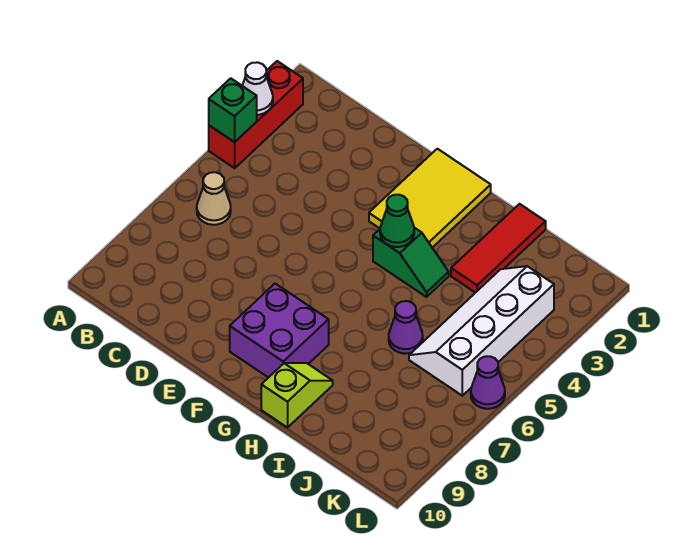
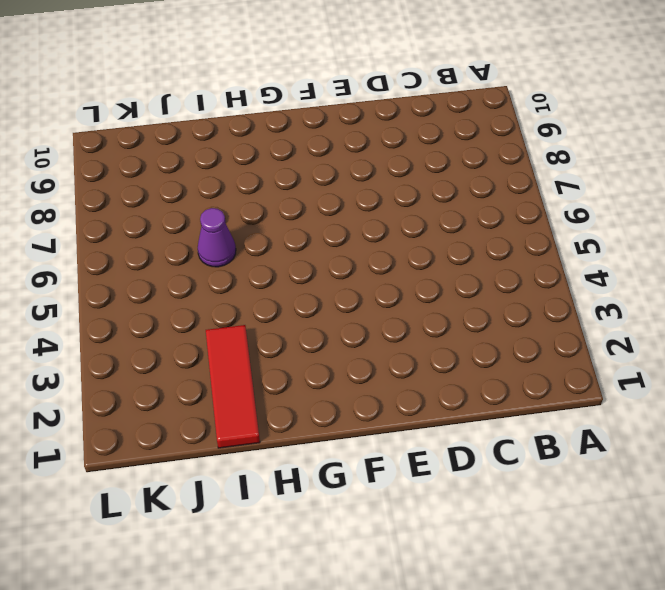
none -> red 1x3 brick [209,61,303,168]
none -> tan 1x1 cone [197,172,231,225]
none -> yellow 2x3 tile [369,149,491,248]

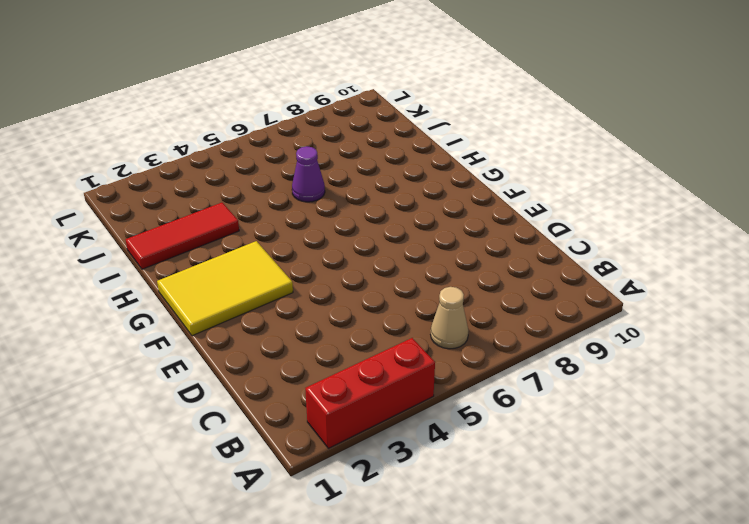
none -> purple 2x2 brick [230,284,329,378]
none -> green 1x2 slope [373,228,449,297]
none -> lime 1x2 slope [261,363,333,428]

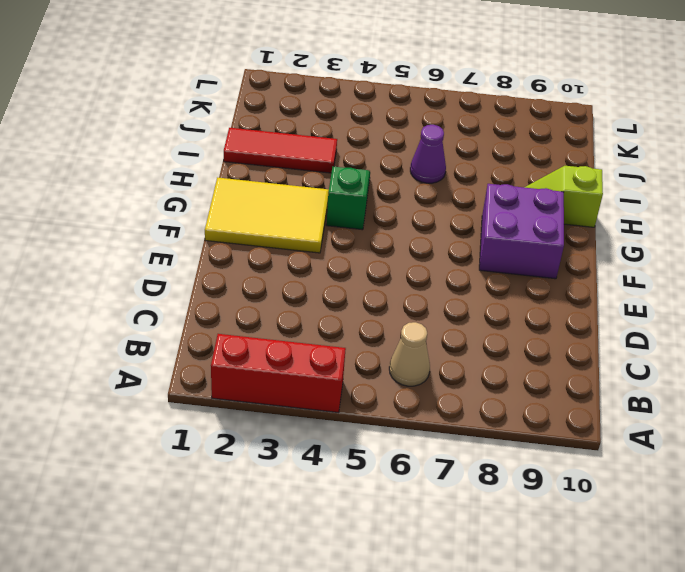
none -> white 2x4 slope [409,266,554,396]
none -> purple 1x1 cone [471,356,505,409]
none -> white 1x1 cone [242,62,273,115]

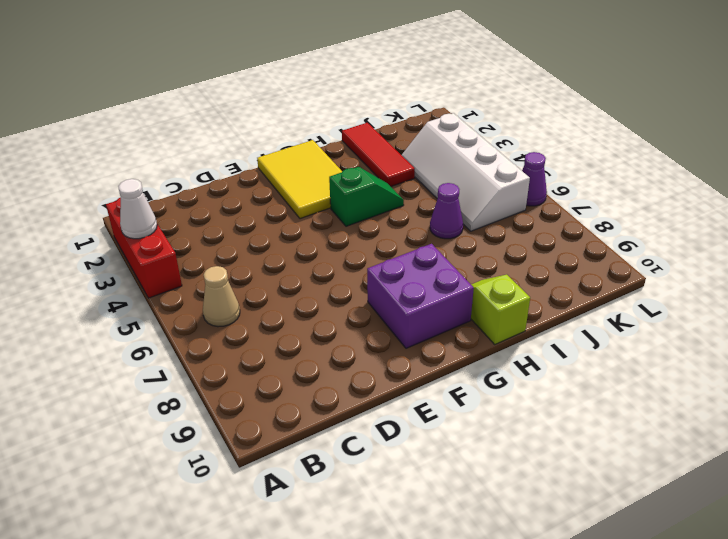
none -> green 1x1 brick [209,78,257,142]
none -> green 1x1 cone [380,195,414,247]

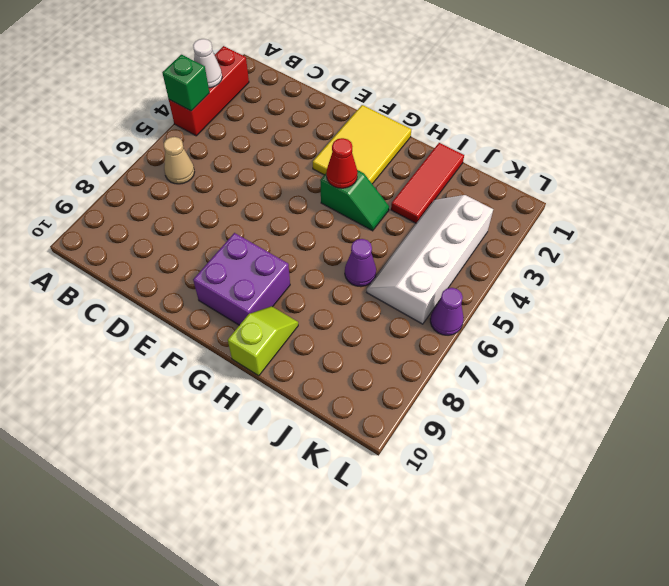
red 1x1 cone [326,138,358,188] -> green 1x1 cone [380,195,414,247]

